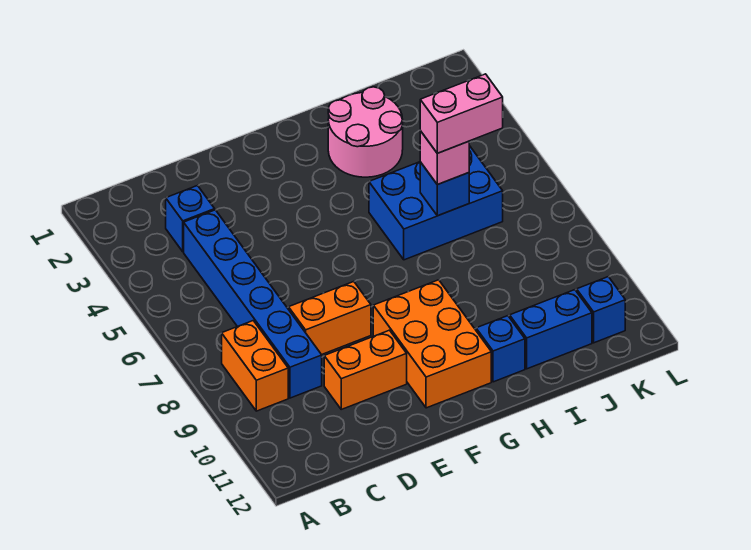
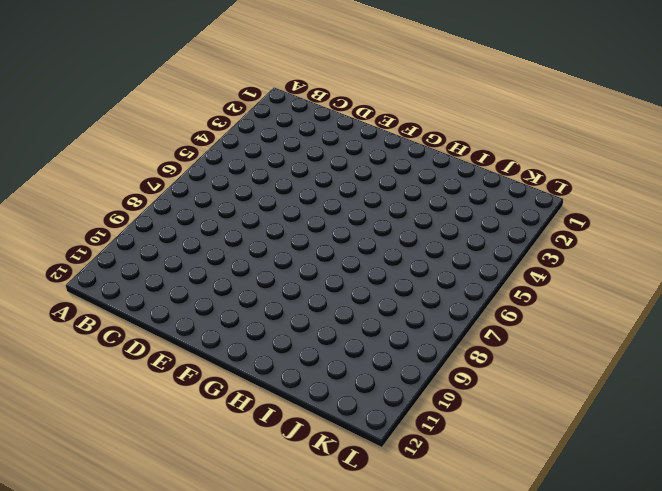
none -> orange 1x2 brick [222,321,288,411]
none -> blue 1x1 brick [166,186,215,252]
none -> blue 1x6 brick [184,210,322,398]

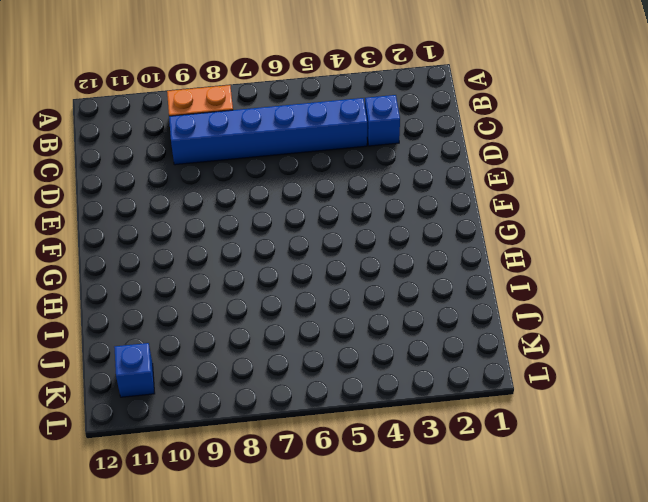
none -> orange 1x2 brick [289,282,371,355]
none -> orange 1x2 brick [324,330,407,409]
none -> orange 2x3 brick [373,280,491,408]

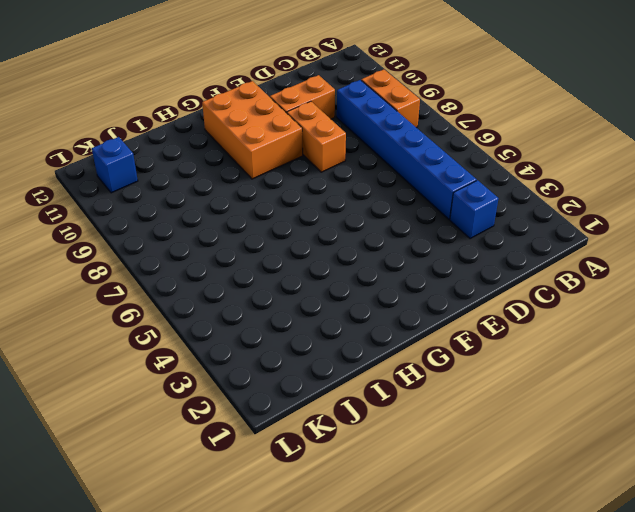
orange 1x2 brick [287,101,346,172] -> orange 1x2 brick turned to [289,282,371,355]
none -> pink 2x2 round brick [328,87,403,177]
none -> blue 2x3 brick [369,146,503,260]
none -> blue 1x1 brick [476,316,525,382]

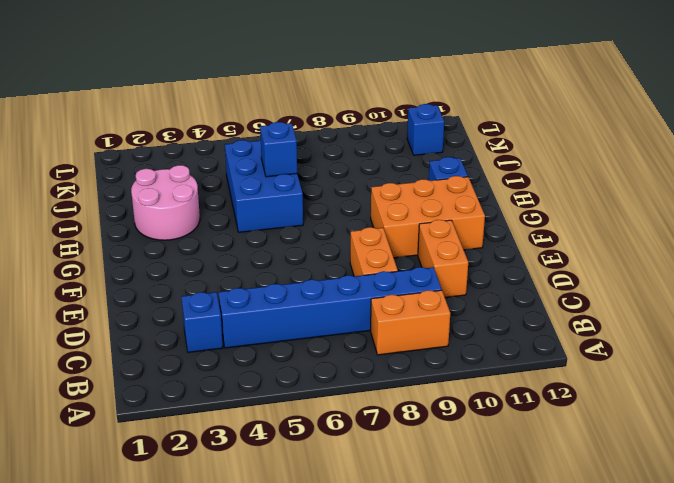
none -> blue 1x2 brick [510,290,592,369]
none -> pink 1x1 brick [420,131,469,185]
none -> pink 1x2 brick [420,74,503,153]

